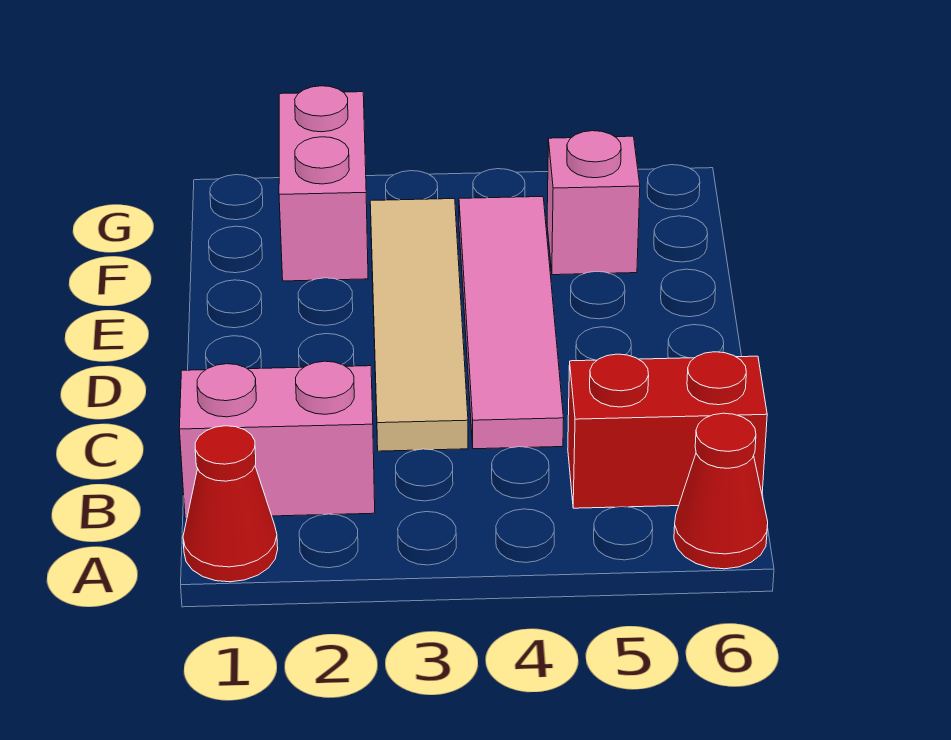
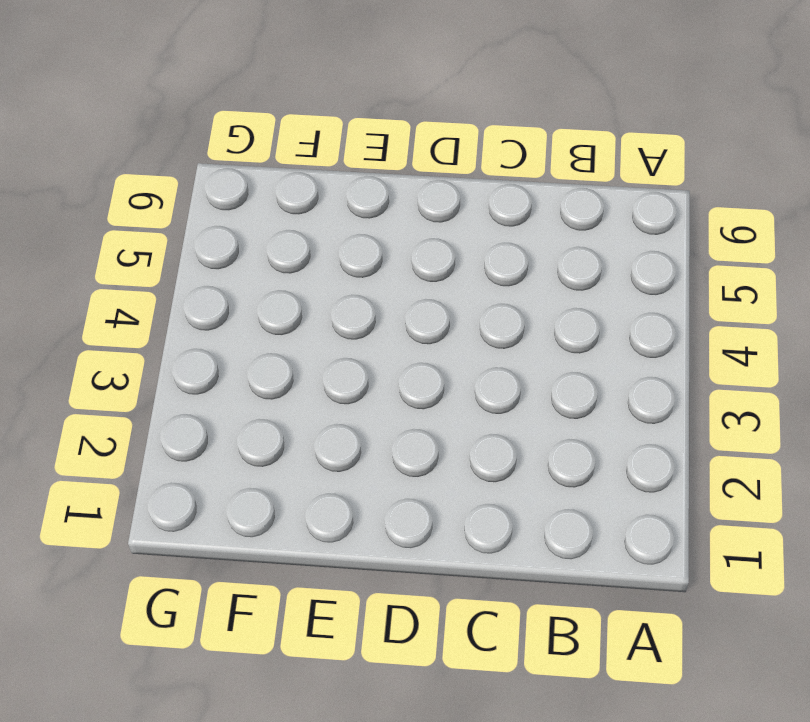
none -> red 1x1 cone [183,426,278,582]
none -> red 1x1 cone [674,413,768,569]

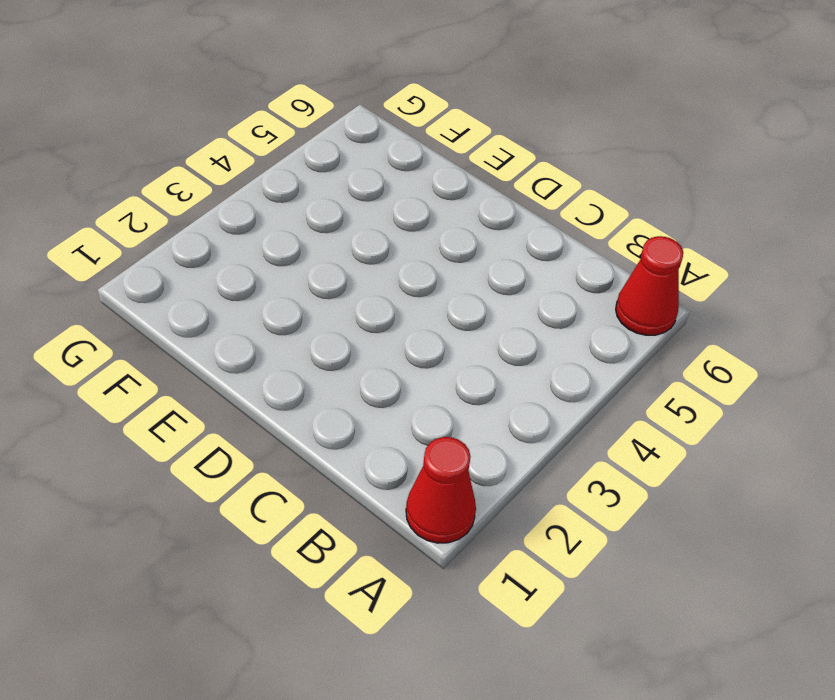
none -> pink 1x2 brick [179,361,375,518]
none -> red 1x2 brick [568,352,767,508]

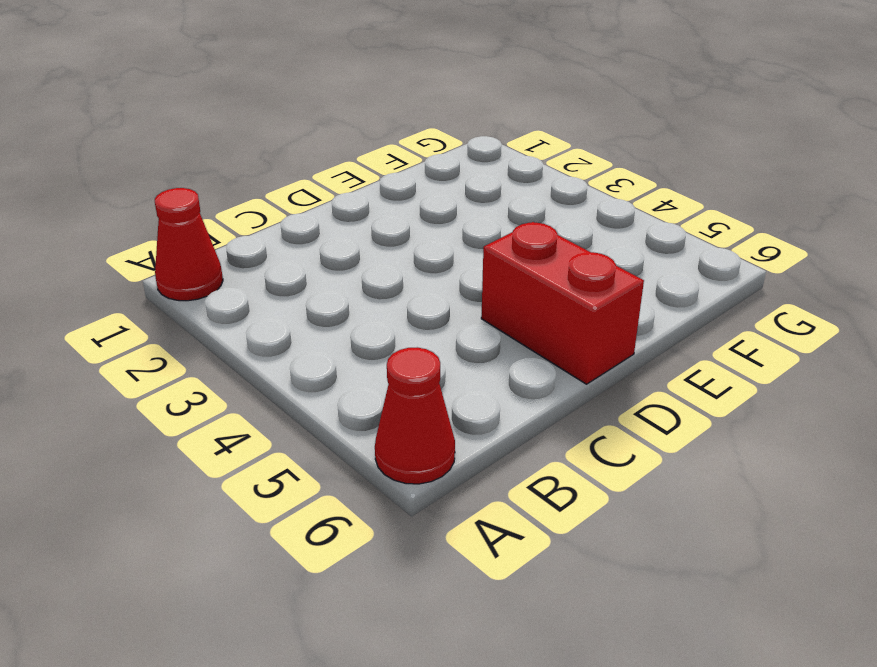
red 1x2 brick [481,222,644,384] -> red 1x2 brick moved to [568,352,767,508]
none -> pink 1x2 brick [179,361,375,518]
none -> tan 1x4 tile [370,199,468,451]

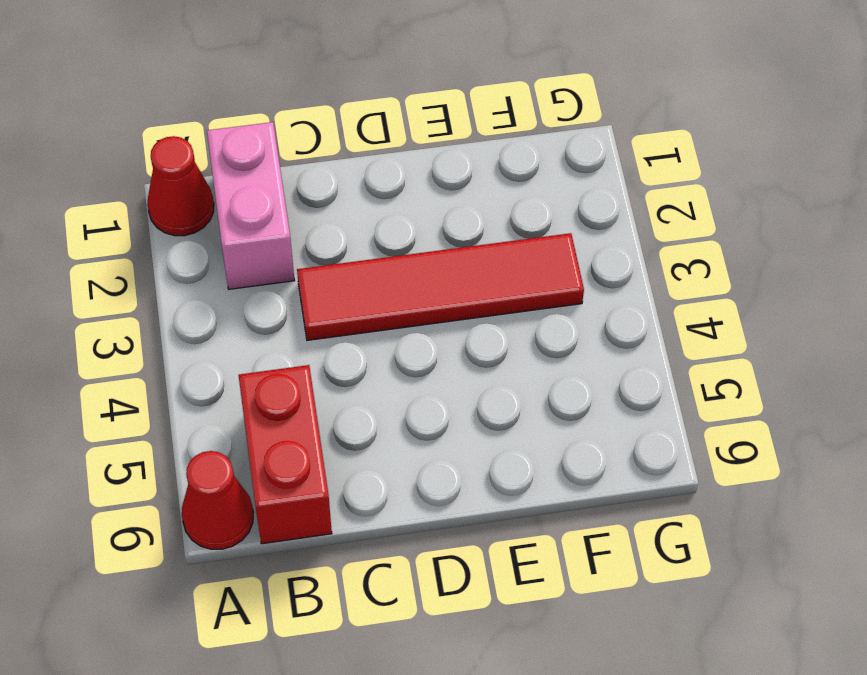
red 1x4 tile [297,233,584,340] -> tan 1x4 tile [370,199,468,451]
none -> pink 1x4 tile [459,197,564,449]
none -> pink 1x2 brick [279,86,368,281]

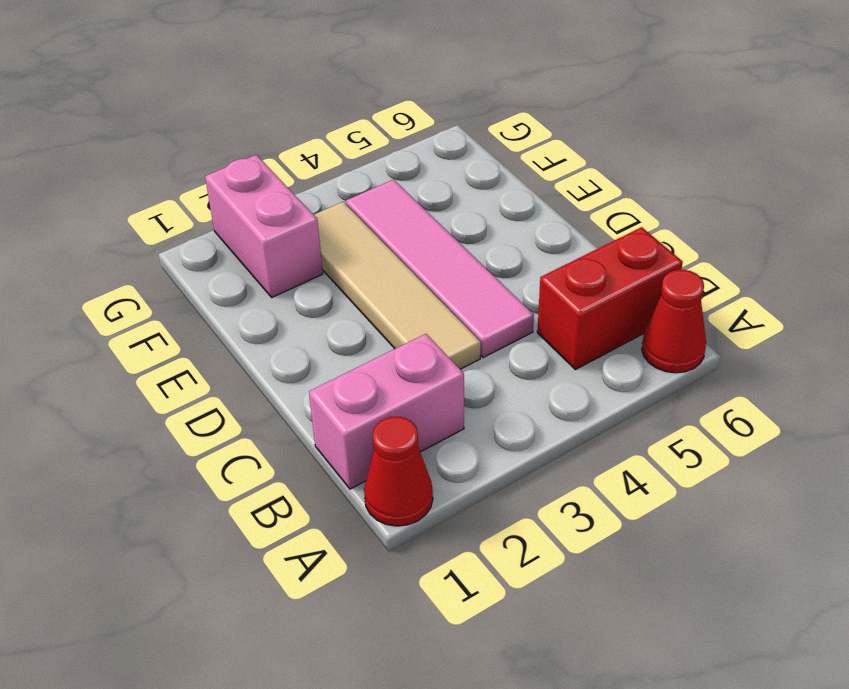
none -> pink 1x1 brick [547,131,640,275]

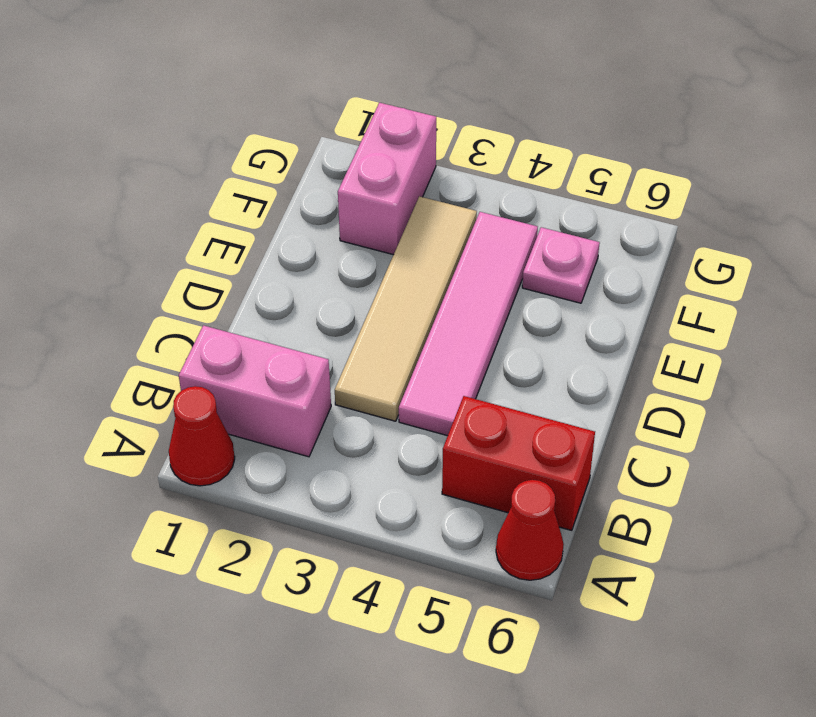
pink 1x1 plate [522,227,600,303] -> pink 1x1 brick [547,131,640,275]

